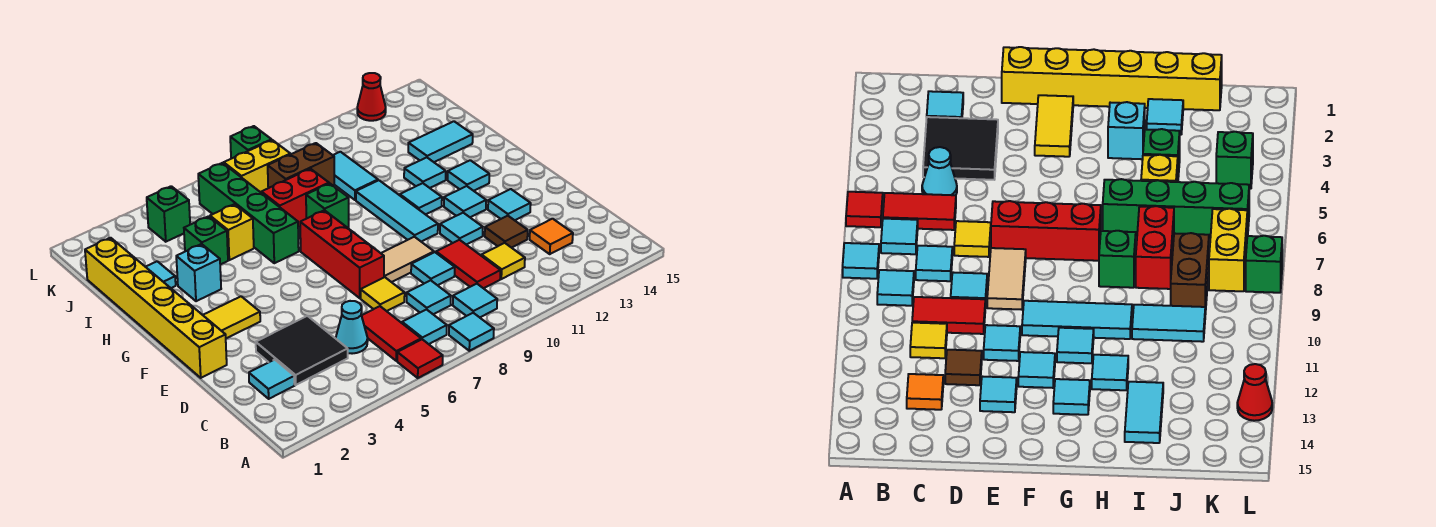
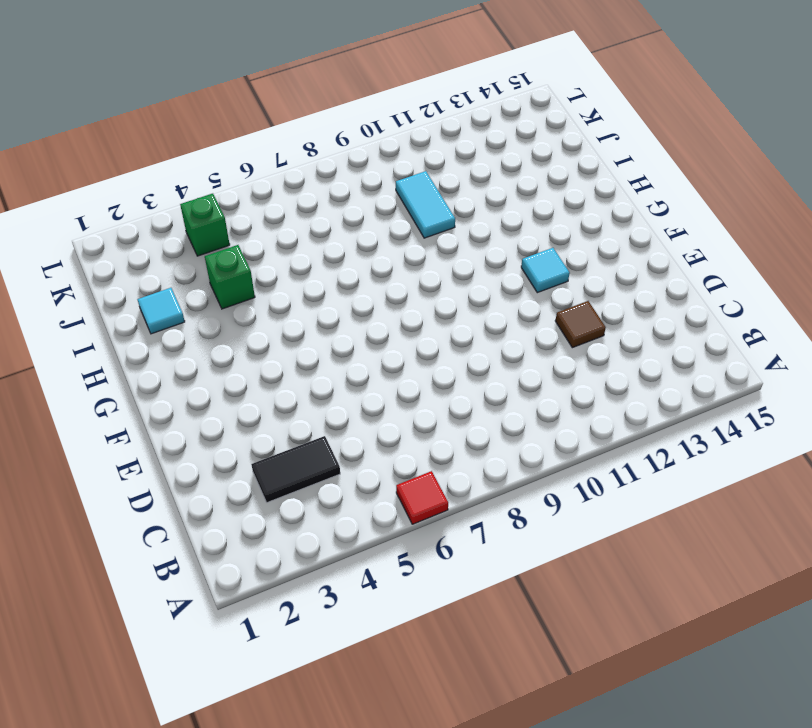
black 1x2 tile [251,436,340,503] -> black 2x2 tile [256,316,348,385]
none -> cyan 1x1 tile [449,313,494,351]
none -> red 1x2 tile [362,306,421,361]
none -> cyan 1x1 tile [402,309,447,344]
none -> cyan 1x1 tile [453,284,497,317]

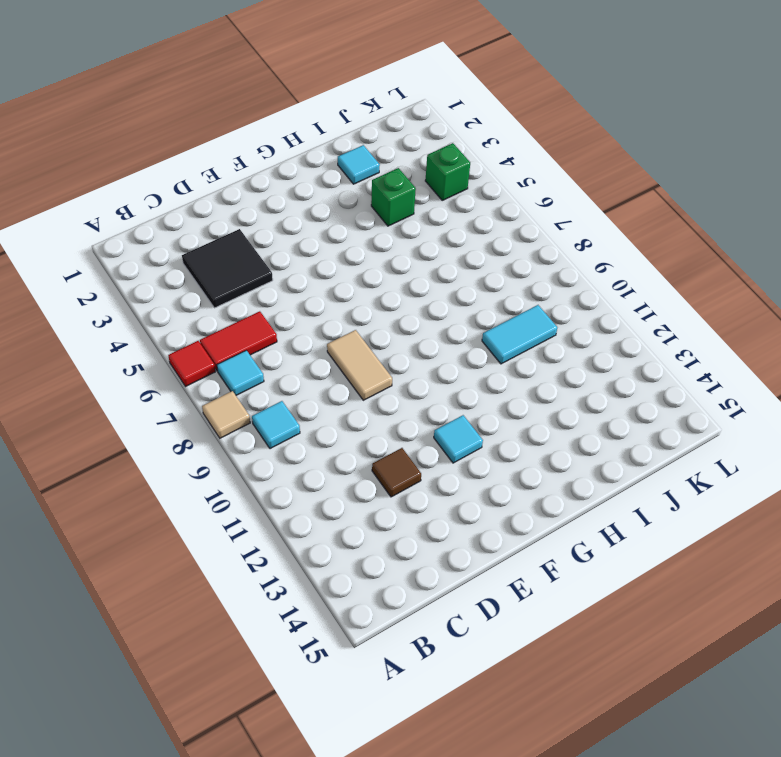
tan 1x1 tile [202,391,250,438] -> cyan 1x1 tile [449,313,494,351]
none -> cyan 1x1 tile [249,360,295,399]
none -> cyan 1x1 cone [336,301,368,354]
none -> cyan 1x1 tile [407,280,451,314]
none -> red 1x2 tile [436,240,501,288]

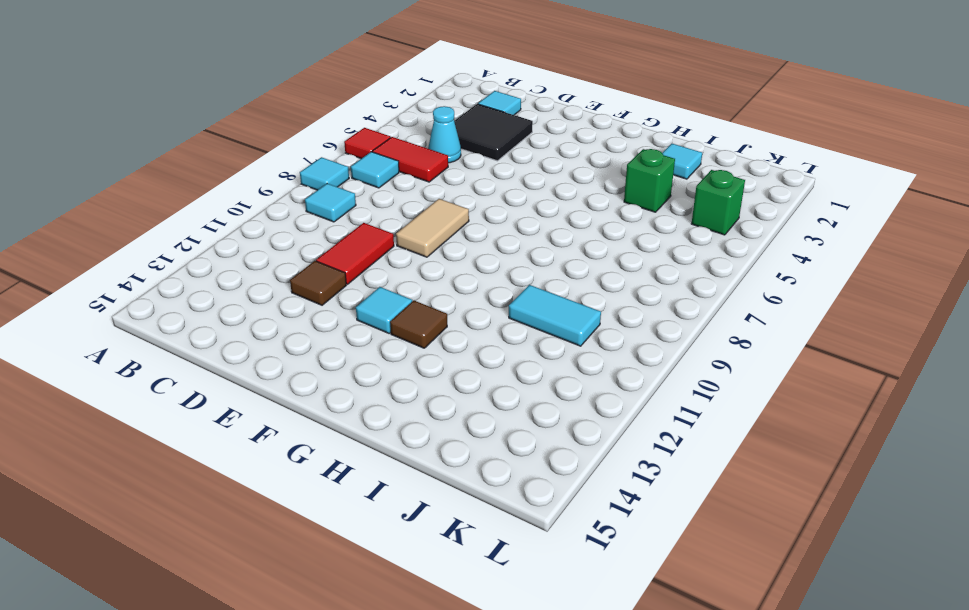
red 1x2 tile [316,223,394,284] -> red 1x2 tile turned to [436,240,501,288]
brown 1x1 tile [390,301,447,348] -> none
none -> cyan 1x1 tile [407,280,451,314]
none -> yellow 1x1 tile [482,243,525,279]
none -> orange 1x1 tile [530,219,573,254]
none -> yellow 1x1 tile [361,277,405,311]

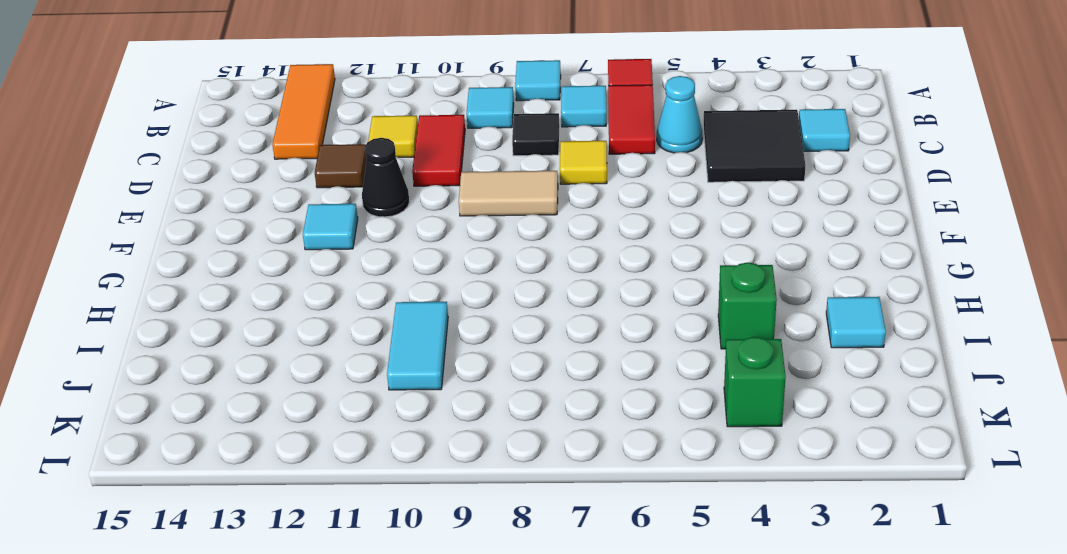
orange 1x3 tile [272,64,335,159] -> orange 1x1 tile [530,219,573,254]
black 1x1 tile [512,113,559,156] -> cyan 1x1 tile [407,280,451,314]
black 1x1 cone [362,138,409,217] -> cyan 1x1 tile [440,213,483,245]
none -> cyan 1x1 tile [411,252,455,285]
none -> yellow 1x6 brick [85,238,227,378]
none -> red 1x3 brick [300,210,384,298]
none -> cyan 1x1 tile [488,189,531,220]

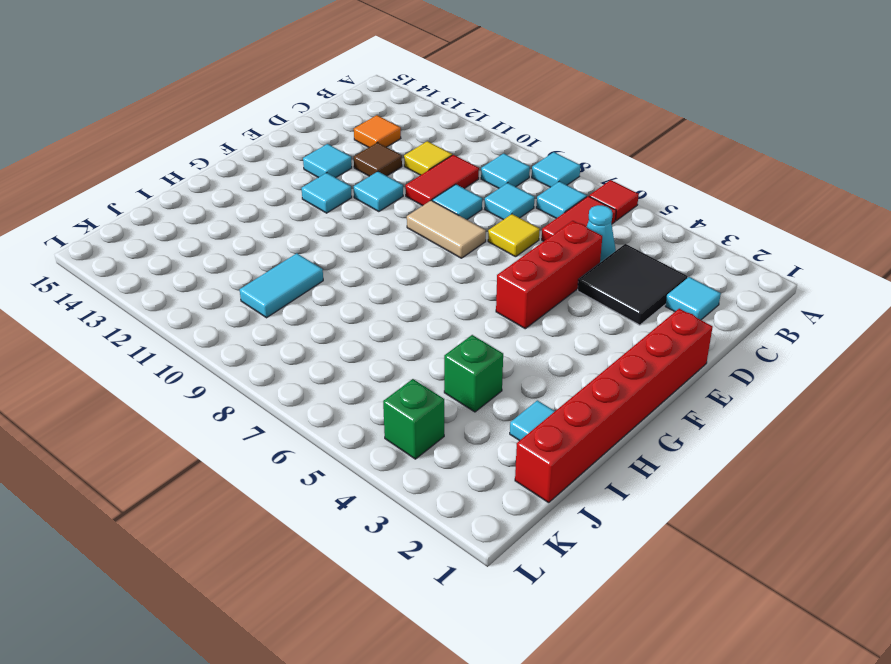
red 1x3 brick [496,221,602,329] -> red 1x3 brick moved to [300,210,384,298]
red 1x6 brick [515,309,713,503] -> yellow 1x6 brick [85,238,227,378]
none -> yellow 1x2 tile [203,296,260,338]
none -> cyan 1x3 tile [356,180,438,242]
none -> cyan 1x1 tile [400,183,442,215]
none -> cyan 1x1 tile [448,160,489,191]

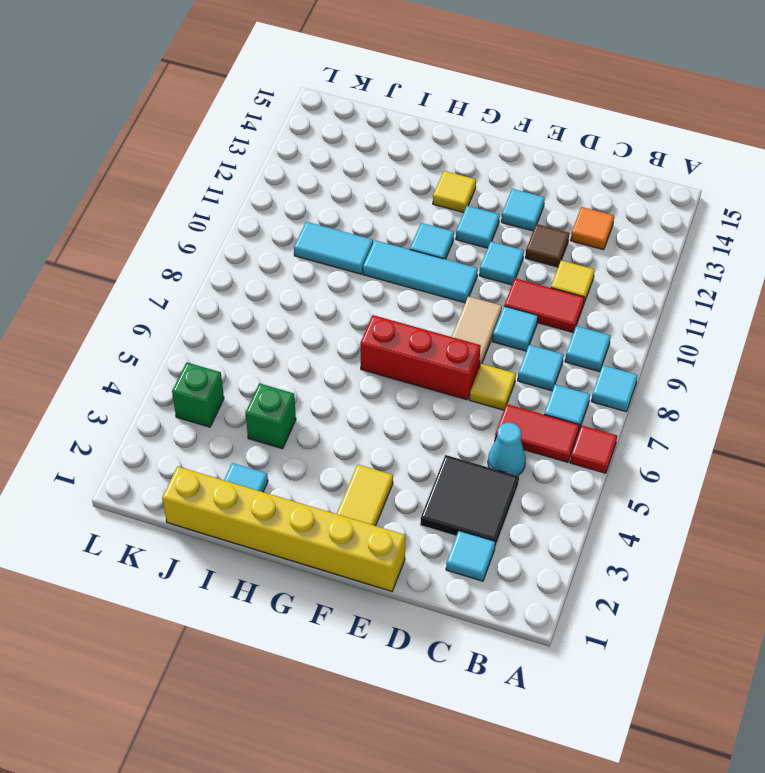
yellow 1x1 tile [433,171,476,212] -> cyan 1x1 tile [448,160,489,191]
none -> cyan 1x1 brick [176,244,221,301]
none -> green 1x4 brick [198,163,299,263]
none -> green 1x1 brick [306,183,349,228]
none -> cyan 1x1 tile [404,157,446,188]

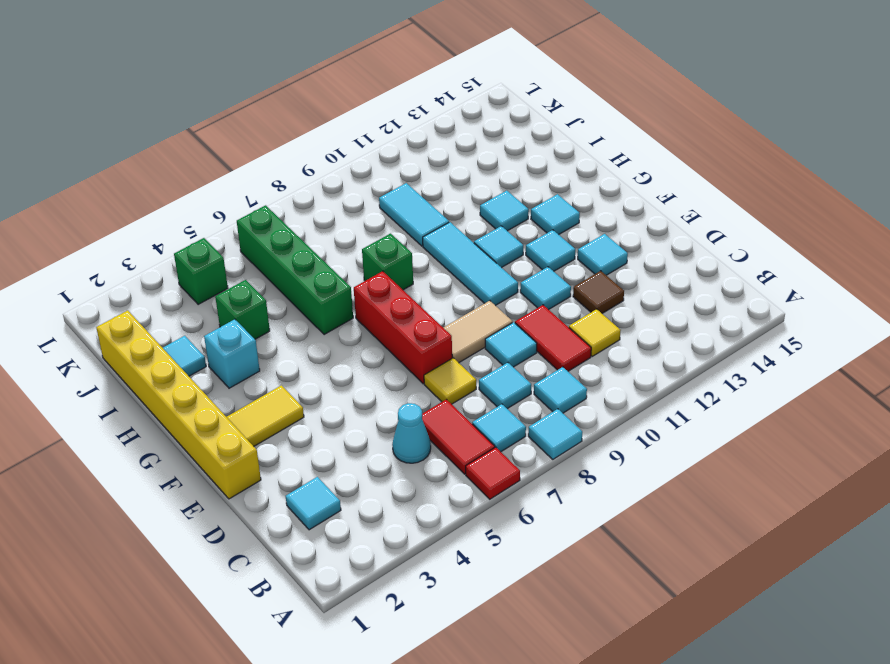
none -> black 2x2 tile [256,316,348,385]
none -> orange 1x1 tile [530,219,573,254]
none -> yellow 1x1 brick [210,204,254,260]
none -> red 1x2 brick [261,169,329,227]

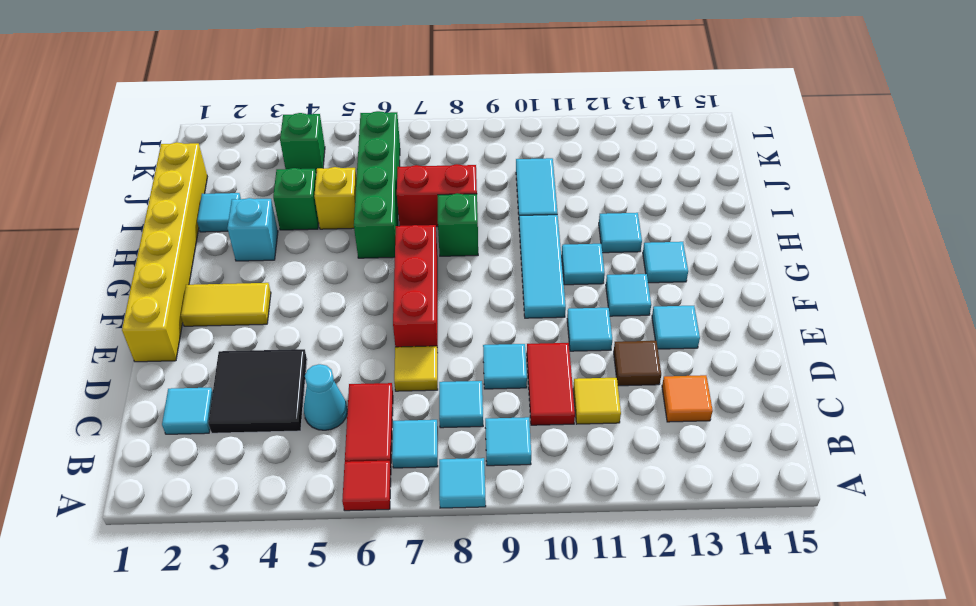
none -> tan 1x2 tile [381,237,434,282]
none -> cyan 1x2 tile [408,121,473,162]
none -> brown 1x2 brick [268,143,334,188]
none -> yellow 1x2 brick [224,140,290,192]

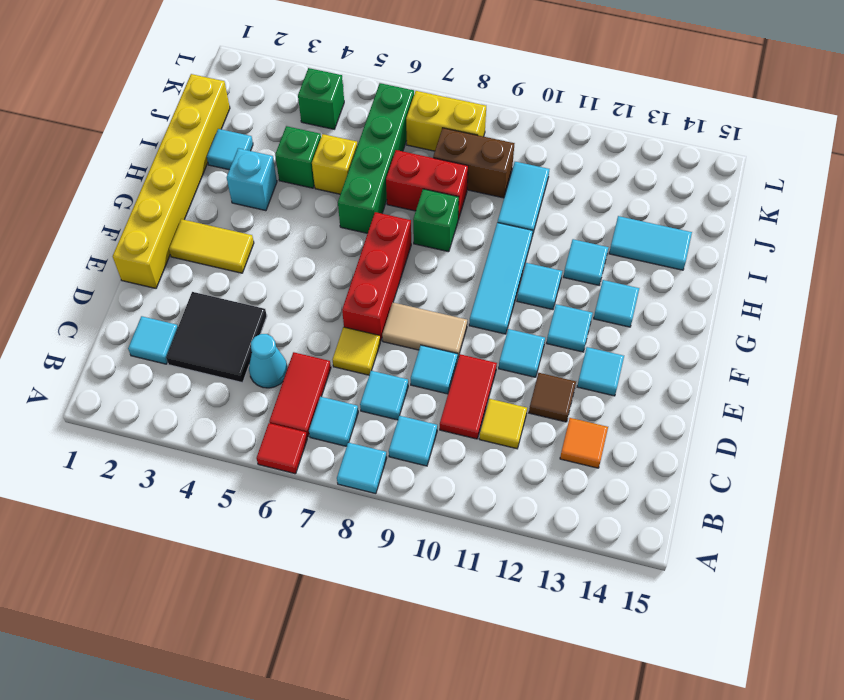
none -> green 1x1 brick [230,126,272,159]
none -> red 1x1 cone [357,73,386,121]

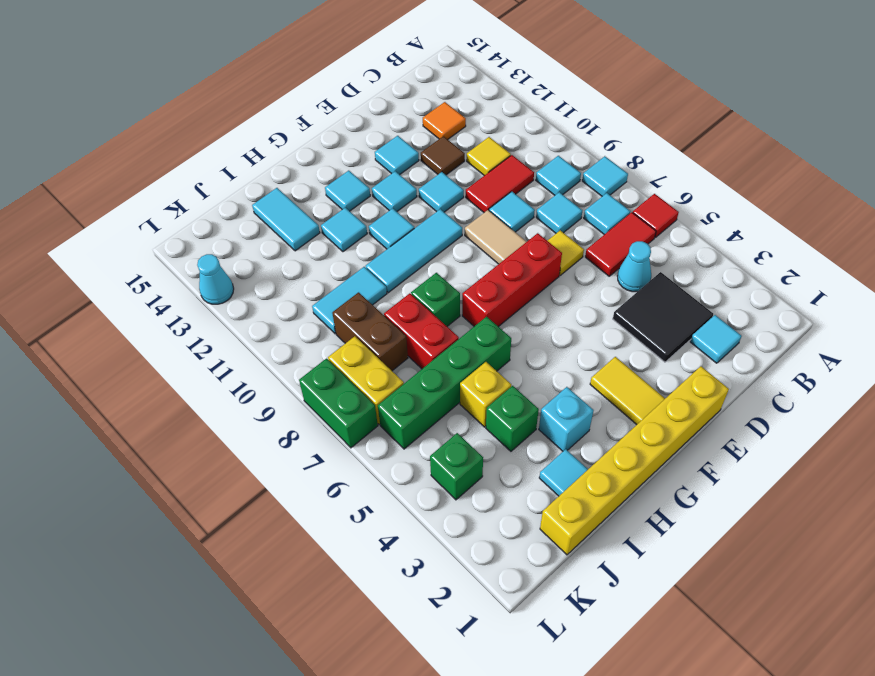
green 1x2 brick [299,359,378,448] -> green 1x1 brick [230,126,272,159]
cyan 1x1 cone [197,254,234,304] -> red 1x1 cone [357,73,386,121]

